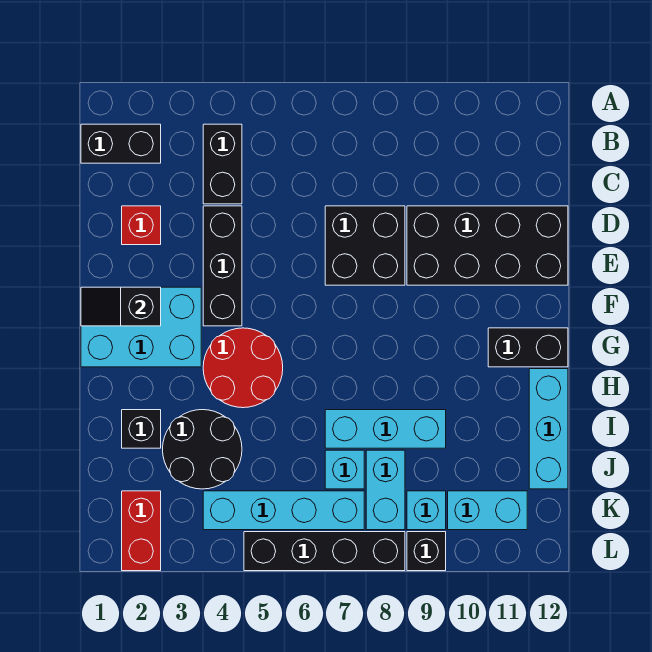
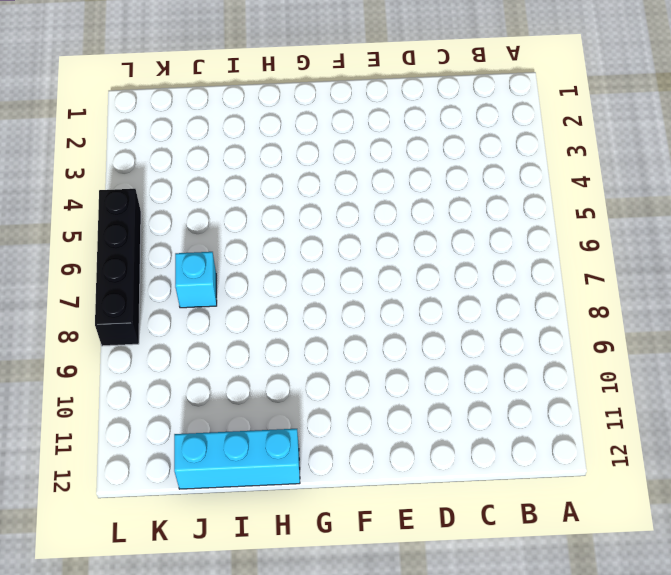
none -> black 1x2 brick [81,124,161,163]
none -> black 1x2 brick [203,124,242,204]
none -> red 1x1 brick [122,206,161,245]

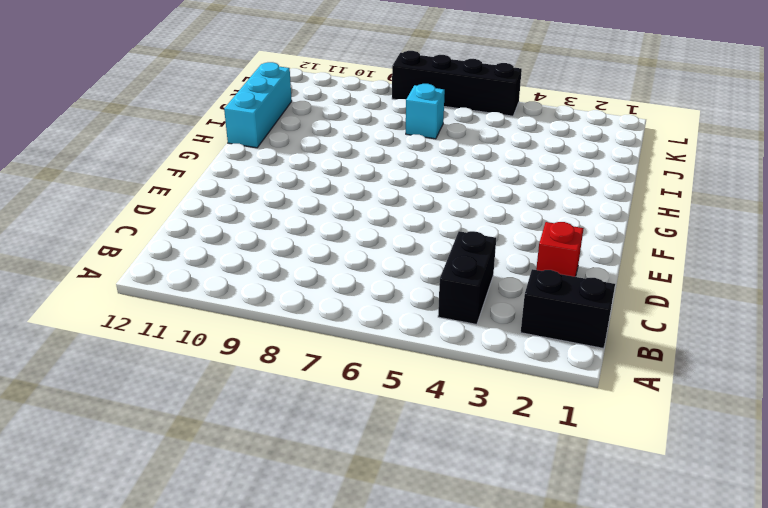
none -> black 1x3 brick [203,206,242,326]
none -> black 2x2 brick [325,206,405,285]
none -> black 2x4 brick [407,206,568,285]

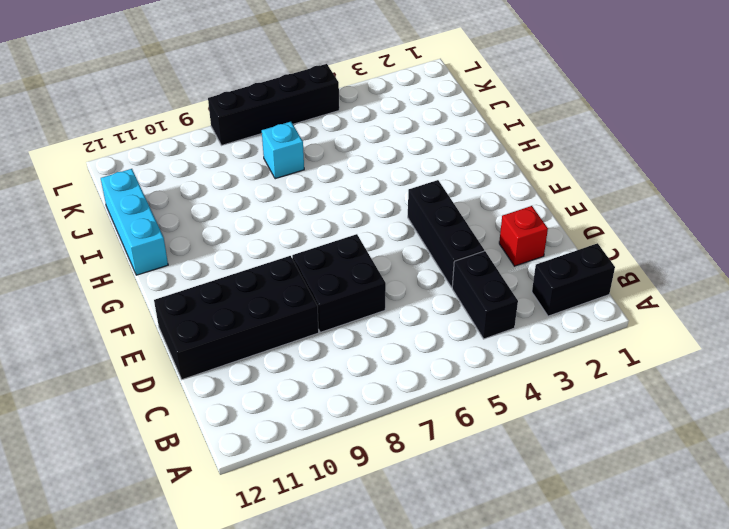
none -> cyan 2x3 brick [81,287,201,367]
none -> red 2x2 round brick [203,328,283,408]
none -> black 1x2 brick [488,328,568,367]

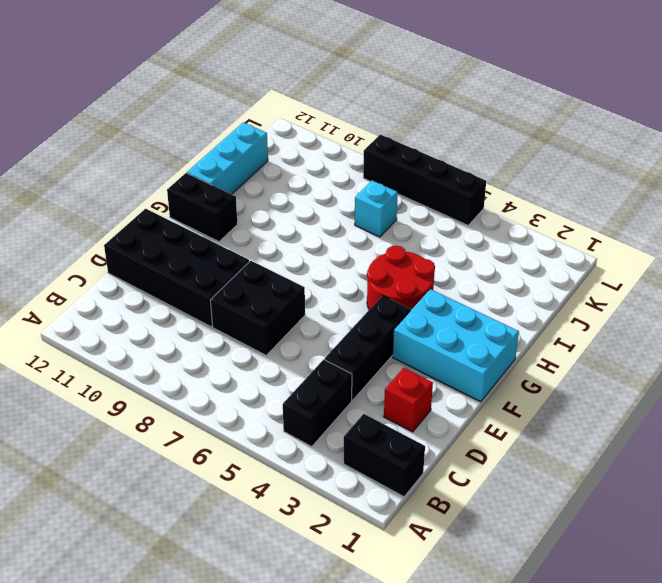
none -> black 1x1 brick [122,410,161,448]
none -> black 2x2 round brick [163,410,242,489]
none -> cyan 1x3 brick [325,410,446,448]

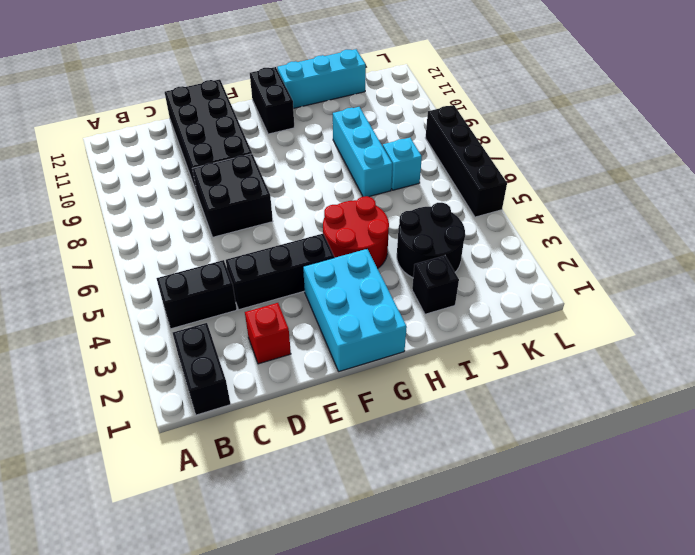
none -> cyan 1x2 brick [366,450,405,530]
none -> red 1x2 brick [122,491,161,571]
none -> cyan 1x4 brick [203,491,364,530]

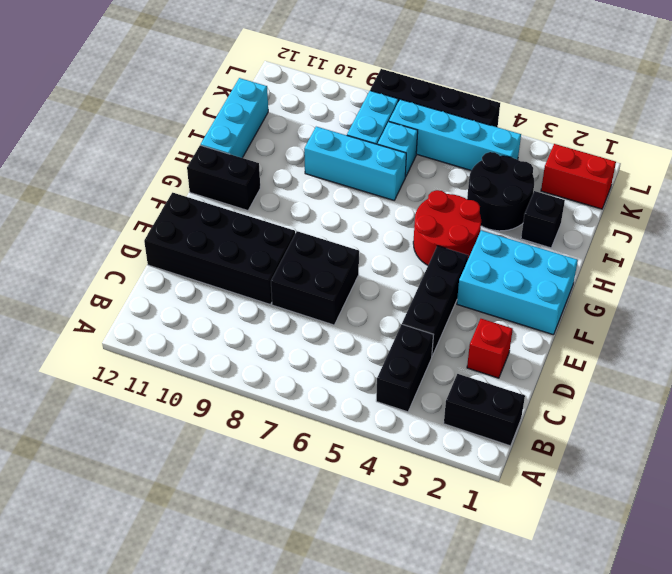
red 1x2 brick [541,144,616,209] -> red 1x2 brick turned to [122,491,161,571]
none -> cyan 1x1 brick [407,491,446,530]
none -> cyan 1x2 brick [448,491,527,530]
none -> black 1x1 brick [407,532,446,571]

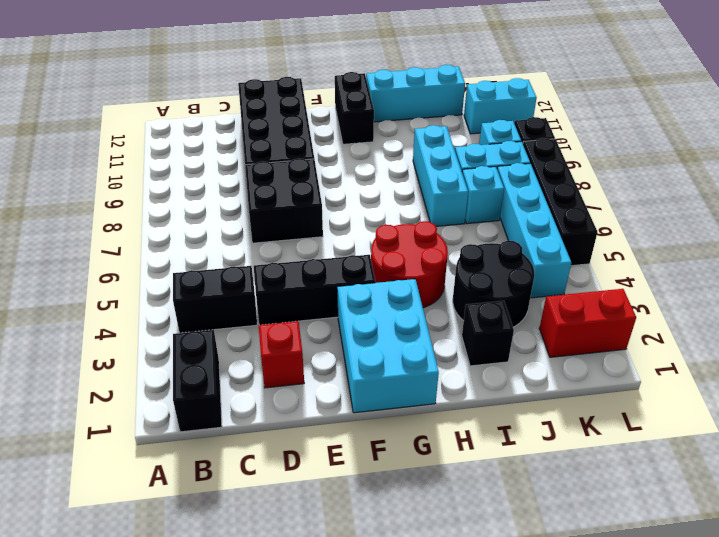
cyan 1x2 brick [464,78,537,134] -> cyan 1x2 brick turned to [448,491,527,530]
none -> black 1x2 slope [81,287,161,326]

